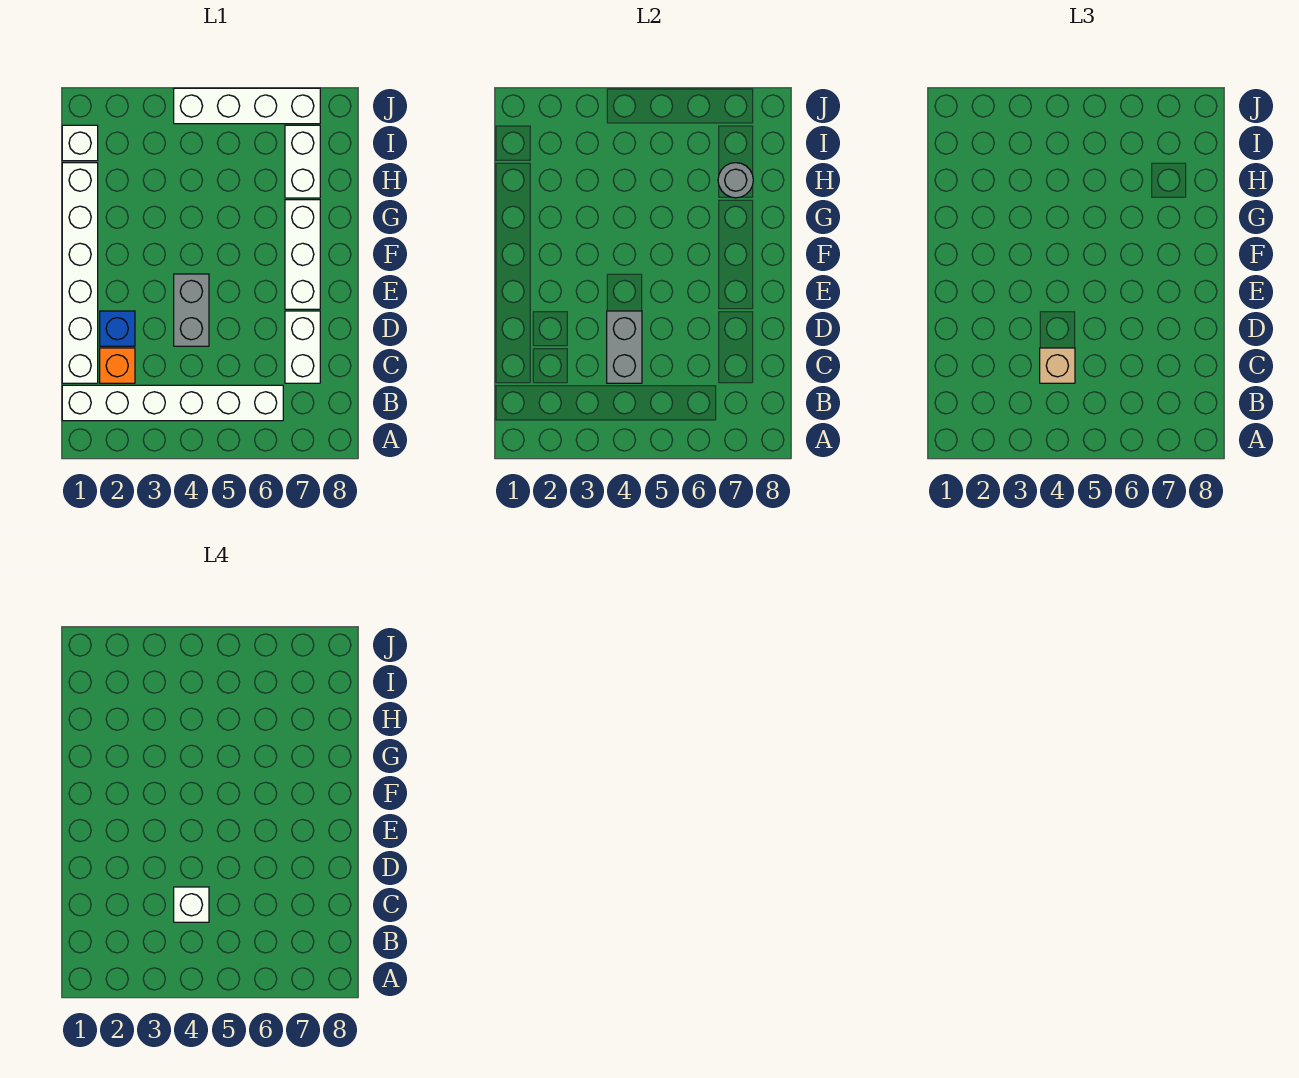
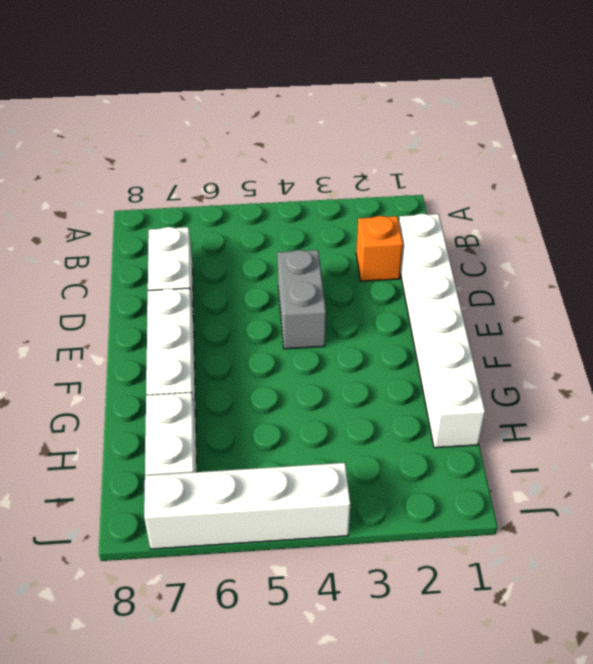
none -> white 1x6 brick [62,385,283,421]
none -> blue 1x1 brick [100,311,135,346]
none -> white 1x1 brick [62,125,98,161]

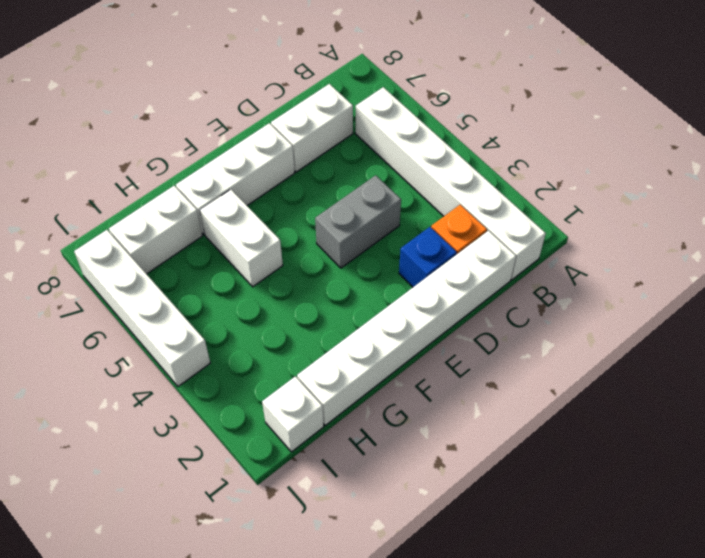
white 1x2 brick [200,189,283,287] -> none
none -> grey 1x2 brick [607,311,642,383]
none -> grey 1x1 round brick [718,163,753,198]
none -> tan 1x1 brick [1040,348,1075,383]

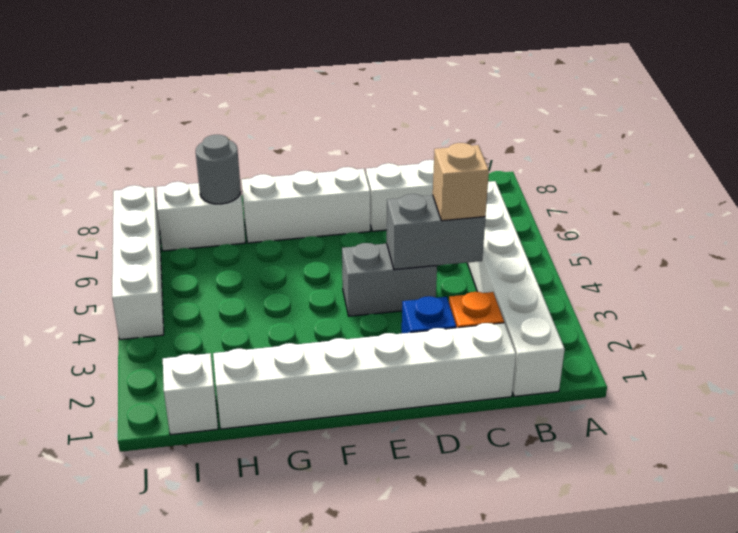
none -> white 1x1 brick [174,887,209,922]

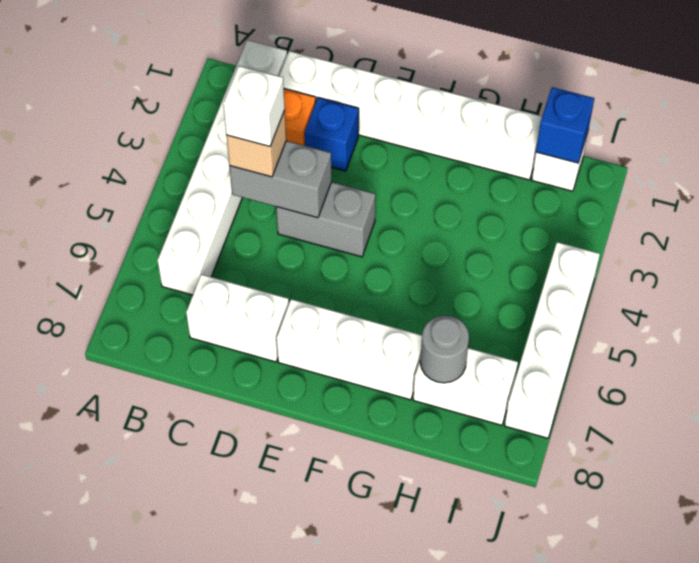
blue 1x1 brick [536,87,594,163] -> none

